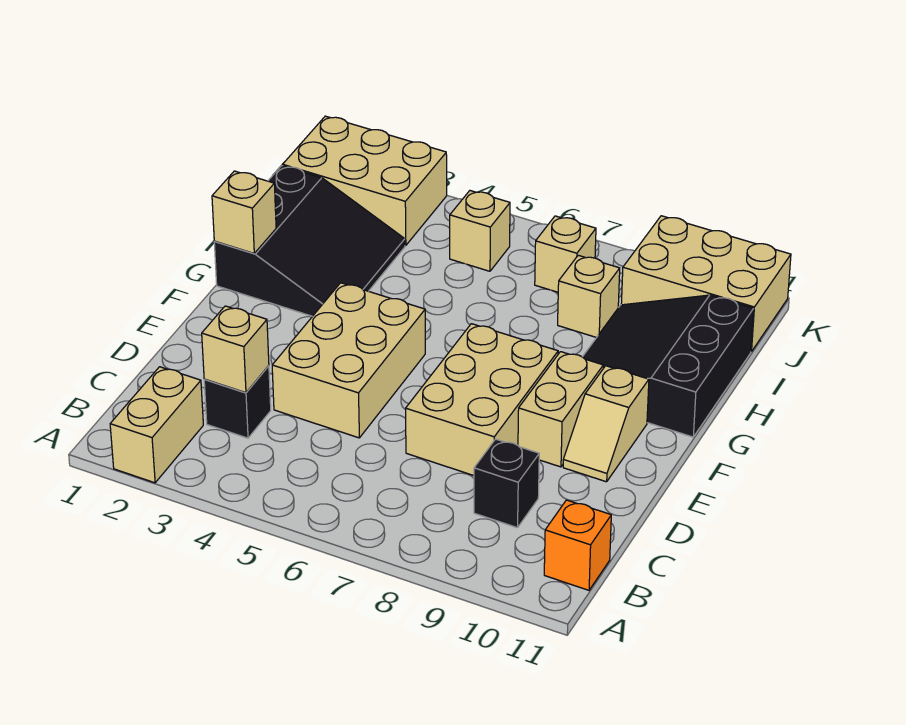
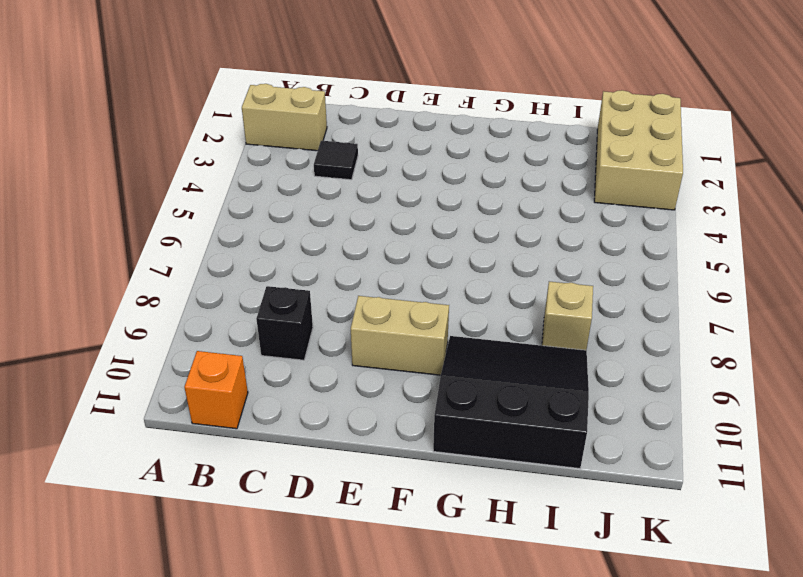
black 1x1 tile [314,141,358,180] -> black 1x1 brick [204,366,271,438]
none -> tan 2x3 brick [272,283,425,438]
none -> tan 2x3 brick [406,324,558,475]
none -> tan 1x2 slope [563,366,649,482]

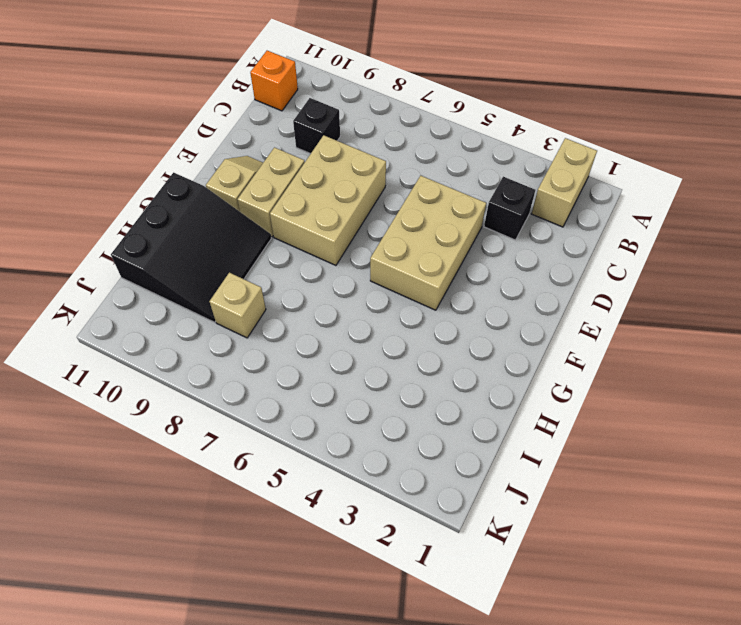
none -> black 3x3 slope [214,166,405,316]
none -> tan 2x3 brick [283,116,447,246]
none -> tan 1x1 brick [450,191,510,271]

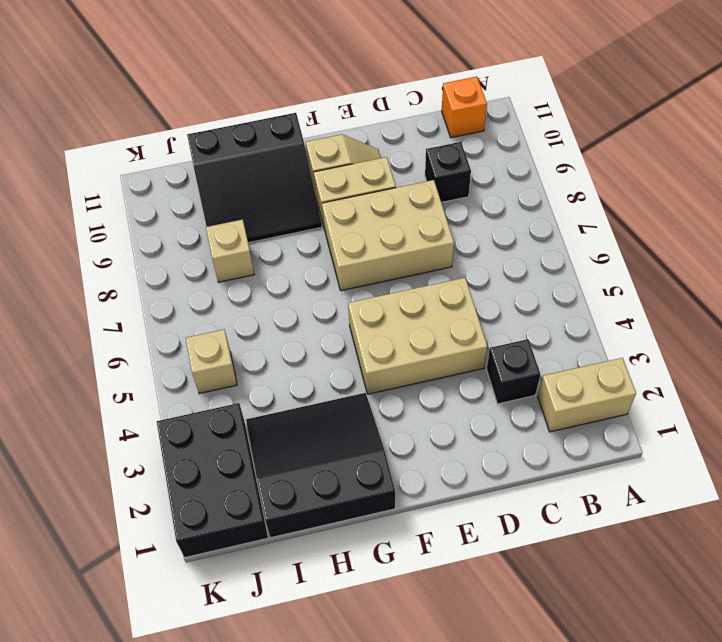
black 2x3 brick [157,403,268,557] -> tan 2x3 brick [283,116,447,246]
none -> tan 1x1 brick [535,216,596,292]
none -> tan 2x3 brick [621,216,791,352]
none -> tan 1x1 brick [202,306,269,393]

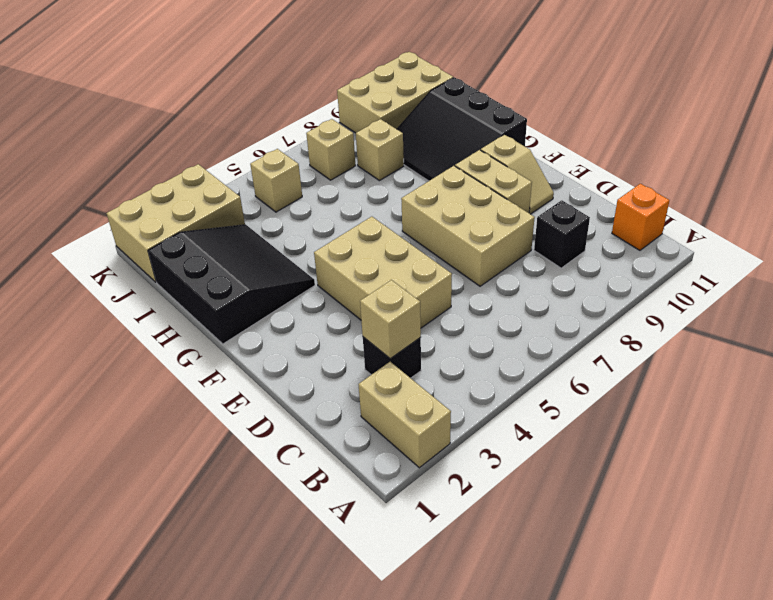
none -> tan 1x1 brick [212,171,276,253]

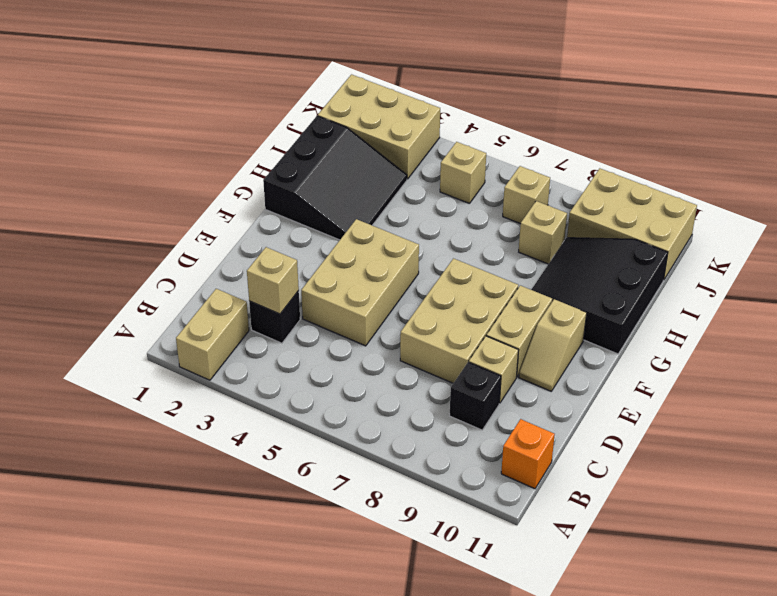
tan 1x1 brick [469,336,518,403] -> tan 1x1 brick moved to [212,171,276,253]

